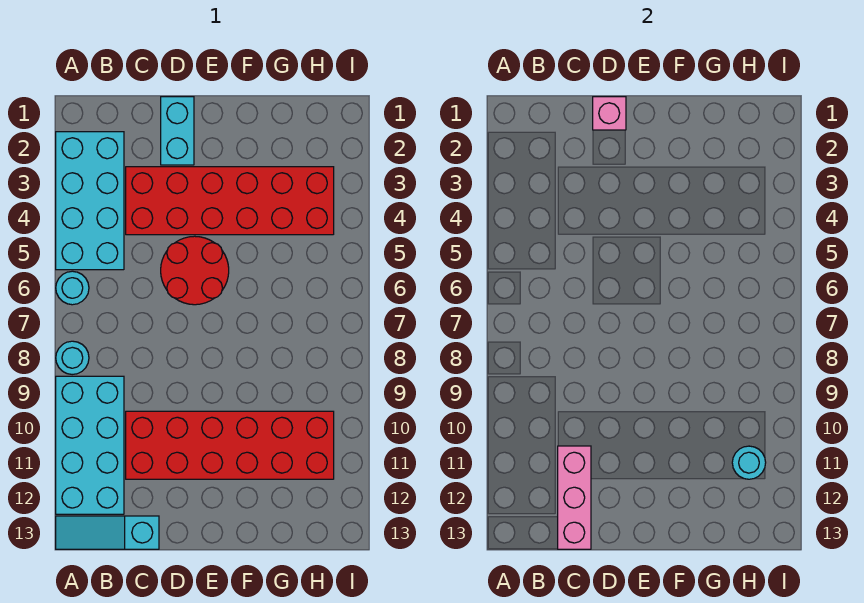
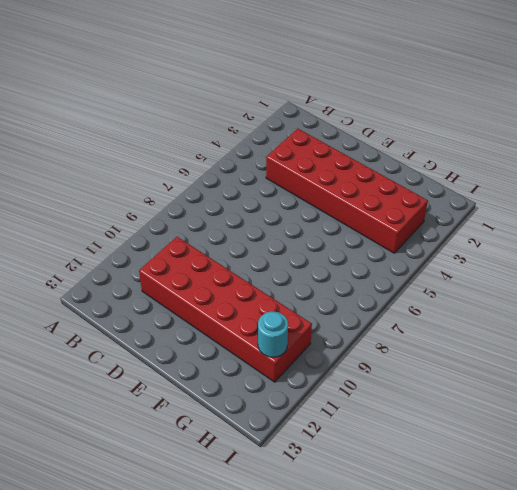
none -> cyan 2x4 brick [56,132,124,270]
none -> cyan 1x1 round brick [56,271,89,305]
none -> cyan 1x1 round brick [56,341,89,375]

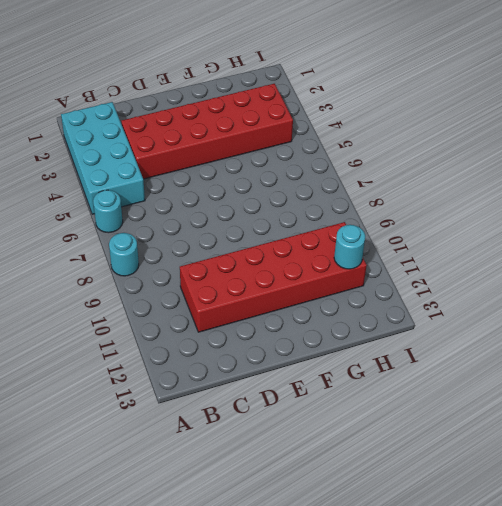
none -> cyan 2x4 brick [56,376,124,514]
none -> cyan 1x3 slope [56,516,159,549]
none -> cyan 1x2 brick [161,97,194,165]

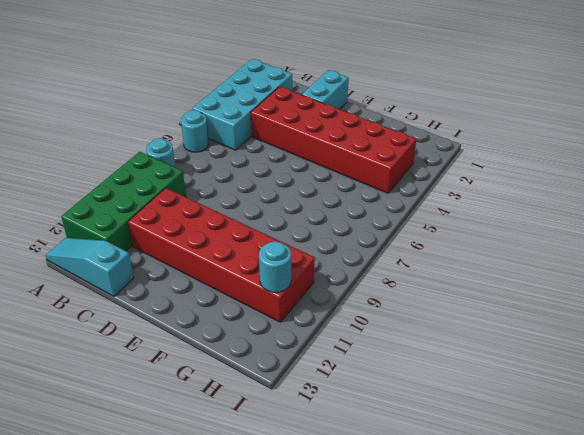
green 2x4 brick [61,152,186,251] -> cyan 2x4 brick [56,376,124,514]
none -> red 2x2 round brick [161,236,229,305]
none -> pink 1x3 brick [558,446,591,549]
none -> pink 1x1 brick [593,97,626,130]

